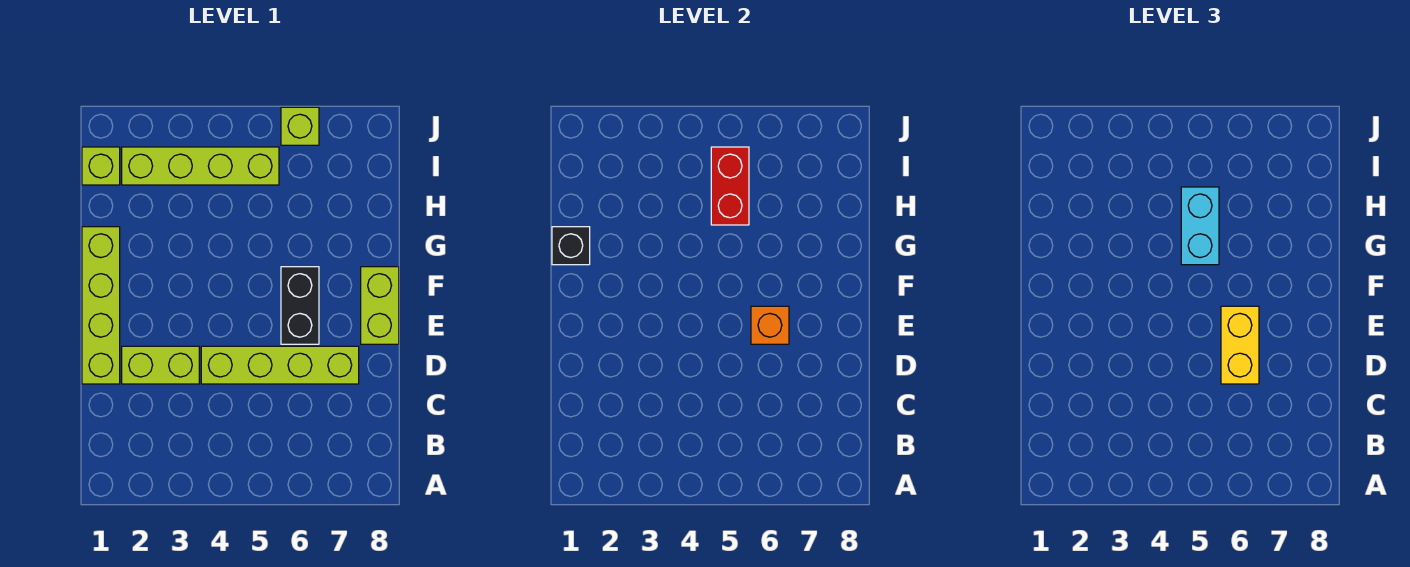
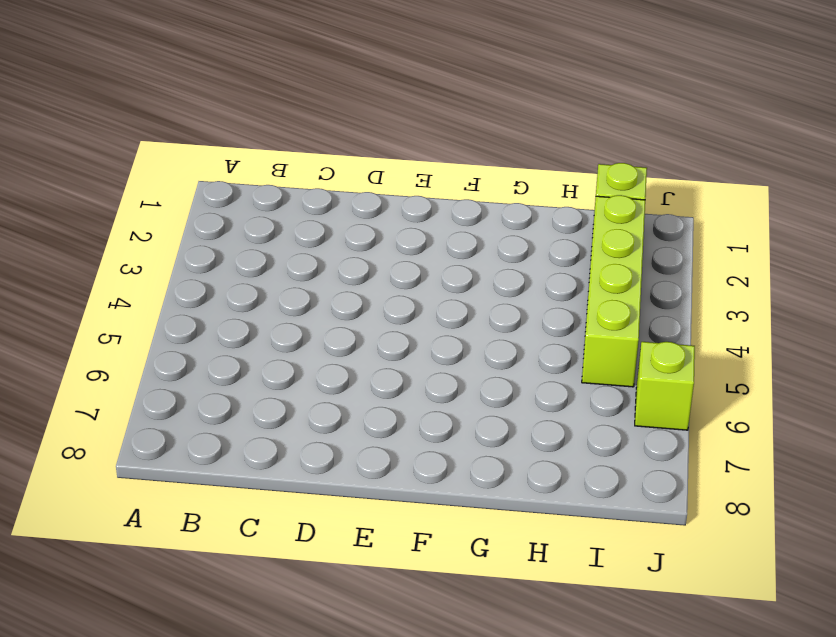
none -> lime 1x4 brick [82,227,120,384]
none -> lime 1x2 brick [122,346,199,384]
none -> lime 1x4 brick [201,346,359,384]

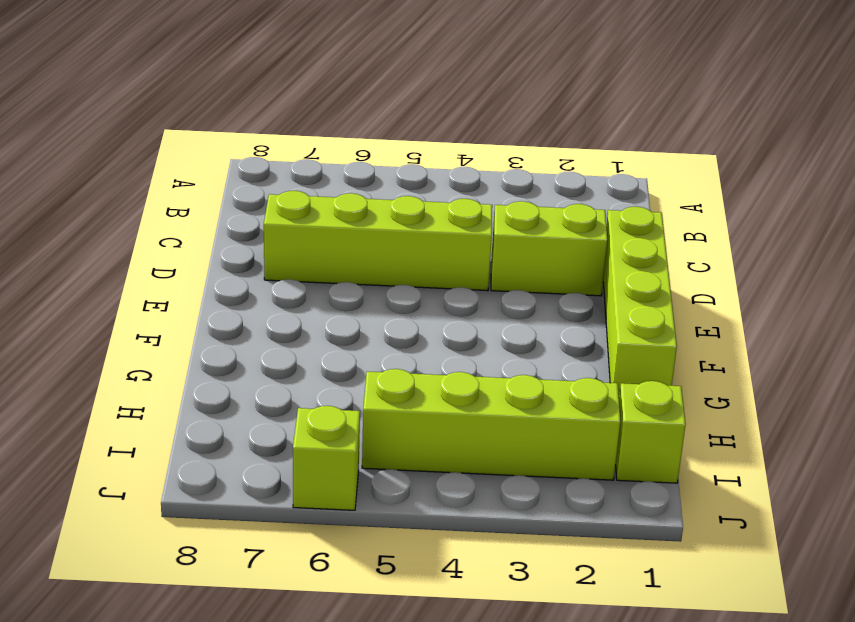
none -> black 1x2 brick [281,267,319,344]
none -> lime 1x2 brick [361,267,399,344]
none -> orange 1x1 brick [751,306,789,344]

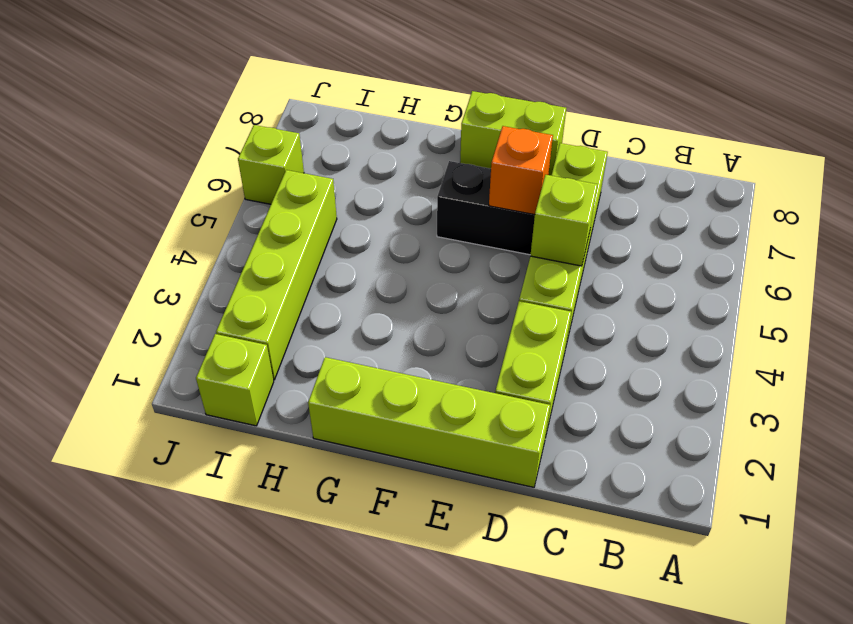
lime 1x1 brick [530,175,598,266] -> none
none -> black 1x1 brick [552,227,590,265]
none -> red 1x2 brick [711,147,749,225]
none -> yellow 1x2 brick [1221,306,1259,384]

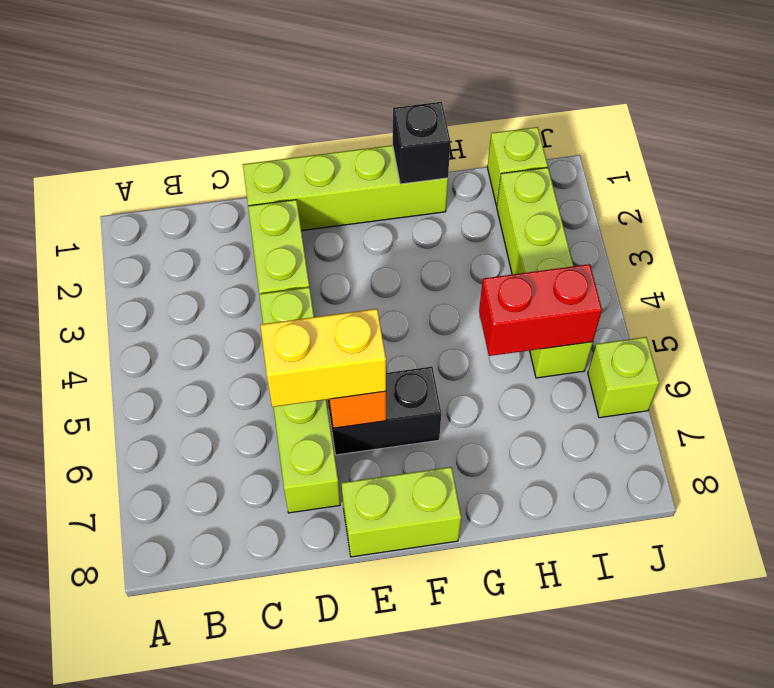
none -> cyan 1x2 brick [1181,187,1219,265]

